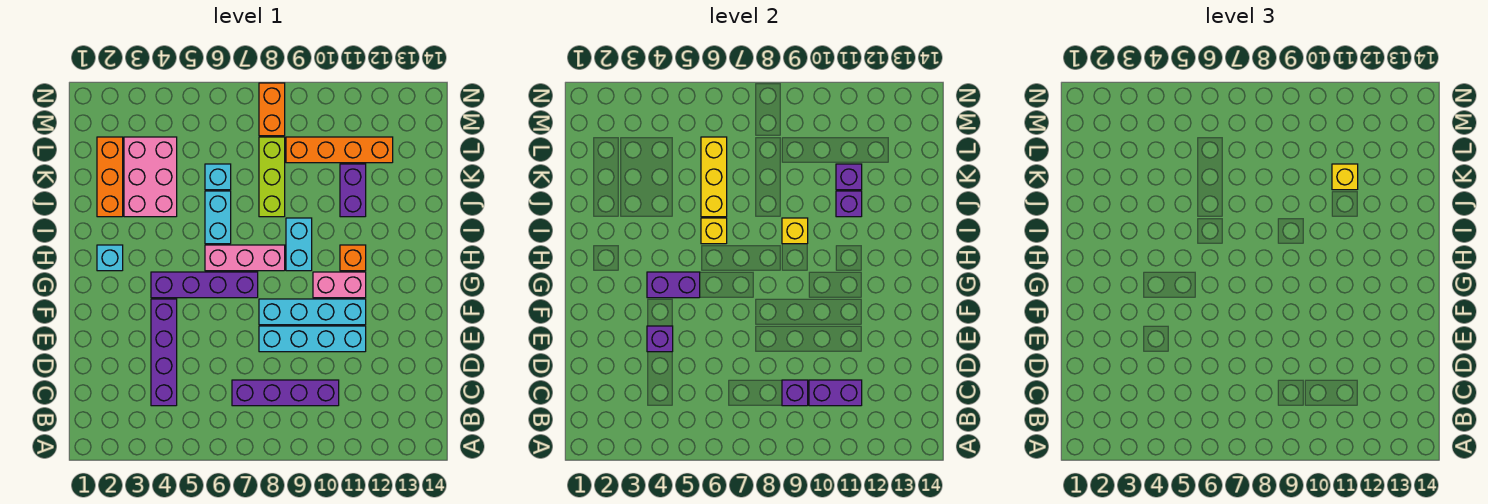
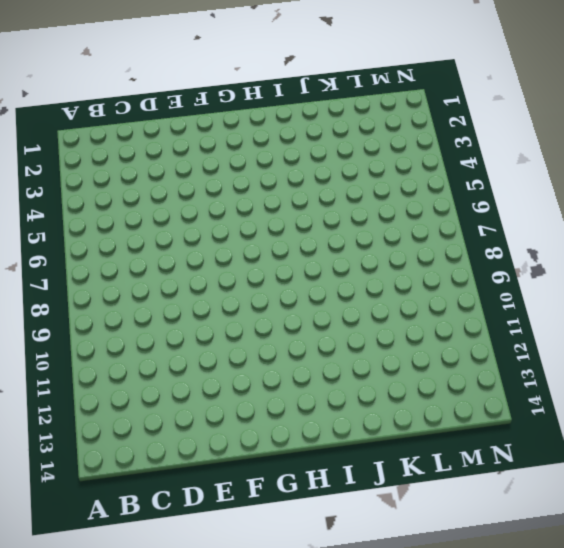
none -> purple 1x4 brick [151,299,177,406]
none -> purple 1x4 brick [232,380,339,406]
none -> cyan 1x4 brick [259,326,366,352]

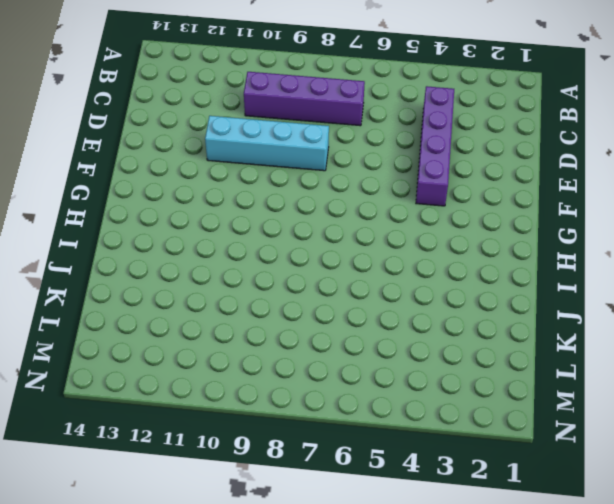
none -> cyan 1x4 brick [259,299,366,325]
none -> purple 1x4 brick [151,272,258,298]
none -> pink 1x2 brick [313,272,366,298]

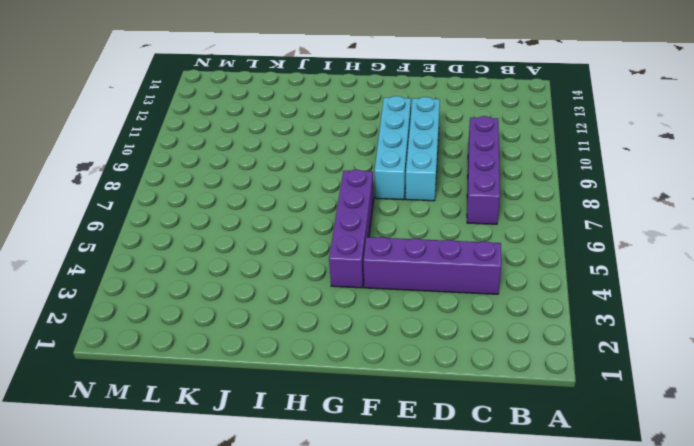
none -> pink 1x2 brick [313,272,366,298]
none -> cyan 1x1 brick [97,245,123,271]
none -> pink 1x3 brick [205,245,285,271]

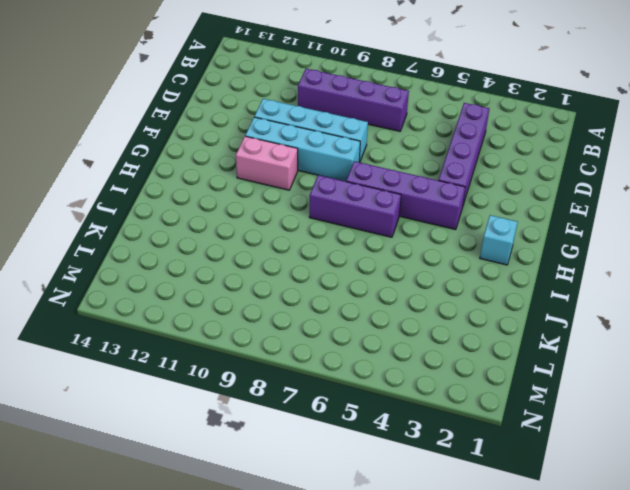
purple 1x3 brick [309,175,401,237] -> pink 1x3 brick [205,245,285,271]
none -> cyan 1x2 brick [286,218,312,271]
none -> orange 1x1 brick [340,245,366,271]
none -> cyan 1x2 brick [205,191,231,244]

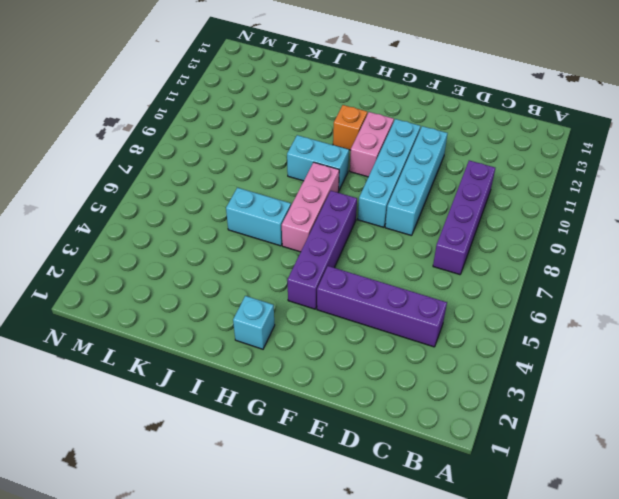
none -> orange 1x3 brick [97,137,123,217]
none -> pink 2x3 brick [124,137,177,217]
none -> lime 1x3 brick [259,137,285,217]

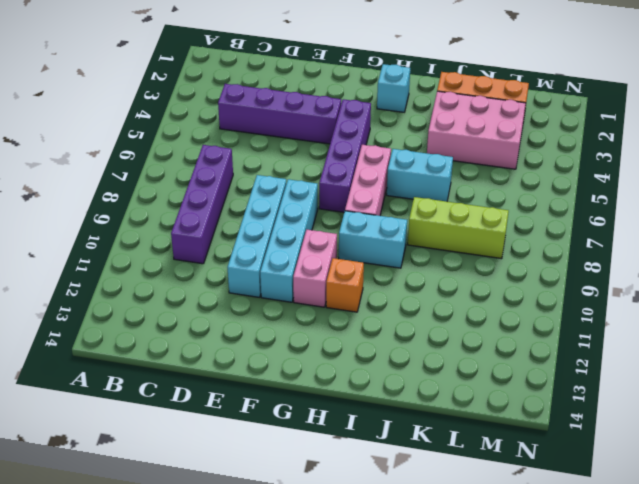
none -> purple 1x2 brick [340,164,366,217]
none -> cyan 1x1 brick [205,164,231,190]
none -> orange 1x4 brick [286,137,393,163]

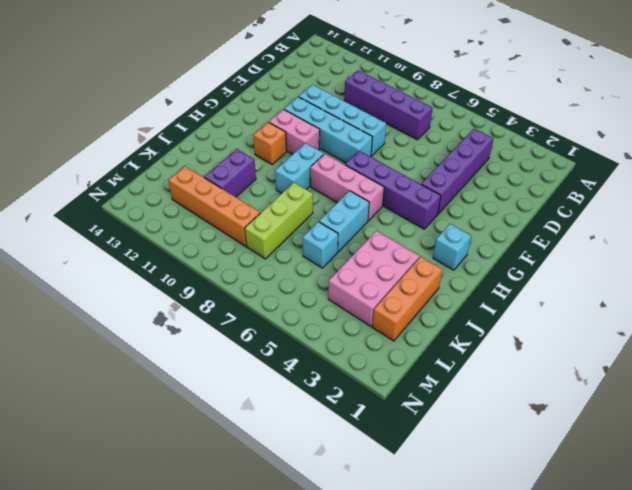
none -> orange 1x2 brick [259,83,285,136]
none -> purple 1x1 brick [782,380,808,406]
none -> purple 1x2 brick [809,380,862,406]

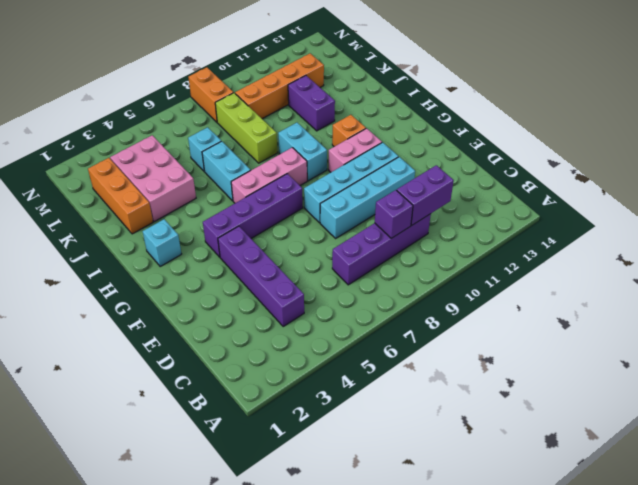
none -> purple 1x1 brick [647,326,673,352]
none -> purple 1x2 brick [647,272,700,298]
none -> yellow 1x1 brick [701,218,727,244]

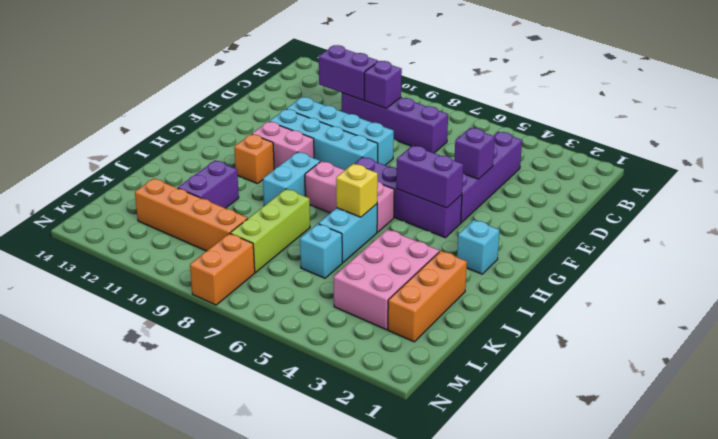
none -> yellow 1x1 brick [782,218,808,244]
none -> yellow 1x3 brick [701,137,727,217]
none -> purple 1x1 brick [836,191,862,217]

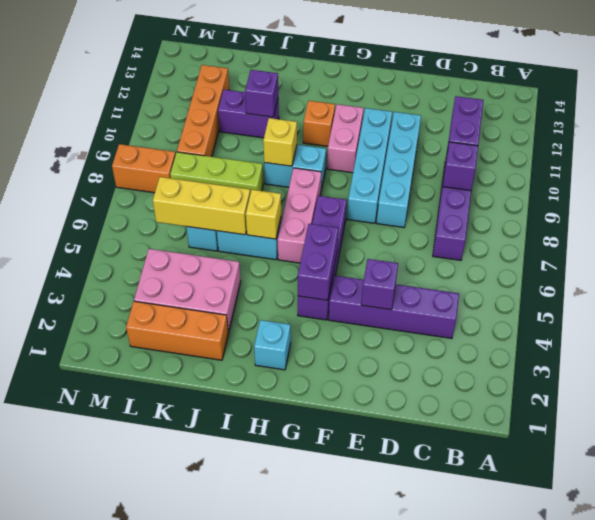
none -> purple 1x1 brick [836,164,862,190]
none -> yellow 1x1 brick [1332,164,1358,190]

